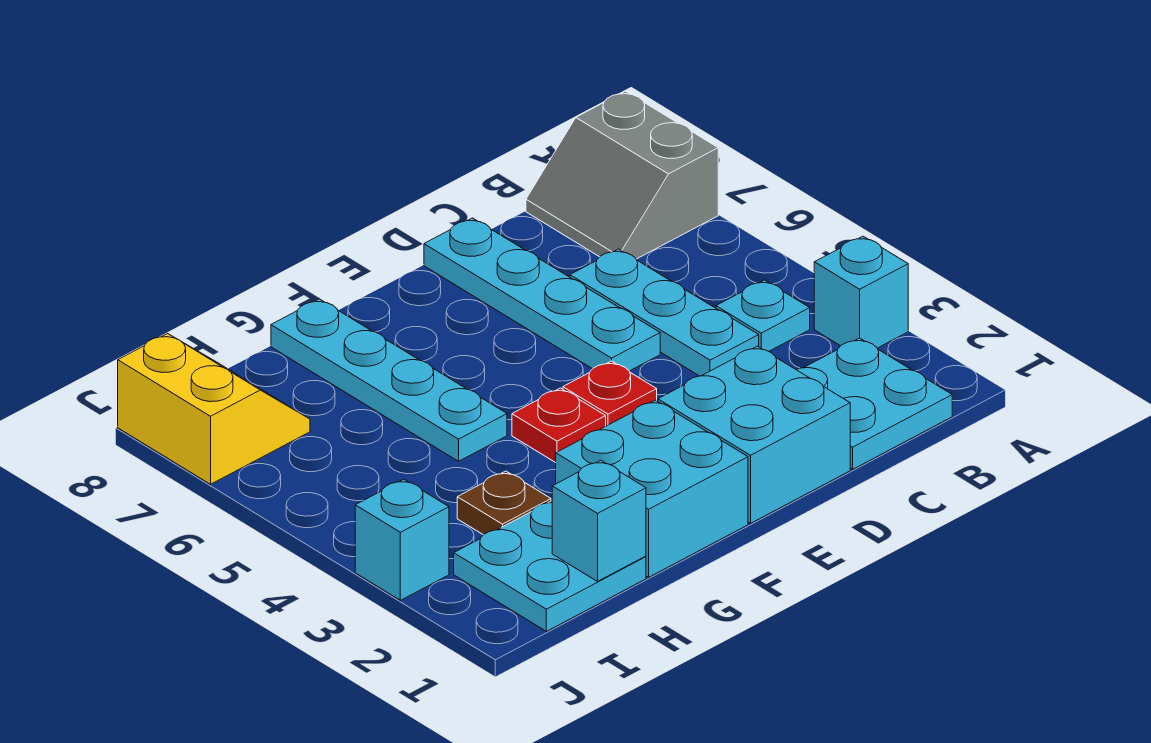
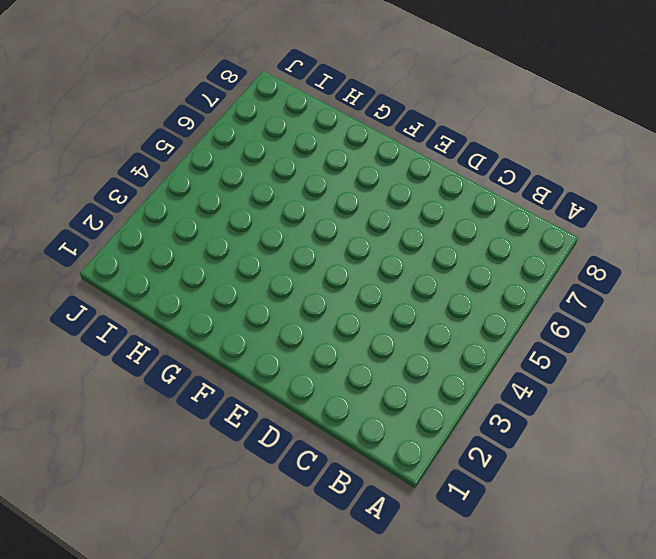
none -> cyan 1x1 brick [814,236,908,348]
none -> grey 2x2 slope [526,91,718,259]
none -> cyan 2x2 plate [796,338,952,469]

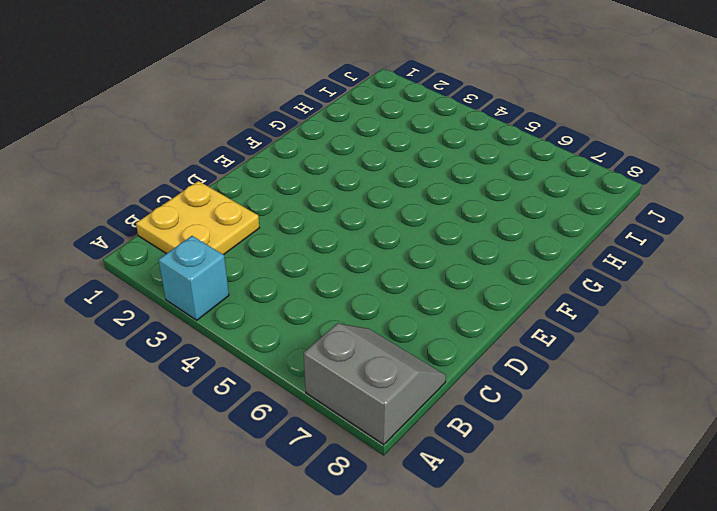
yellow 2x2 plate [136,181,259,255] -> cyan 2x2 plate [796,338,952,469]
none -> cyan 1x1 plate [716,280,810,351]
none -> cyan 1x3 plate [570,249,759,376]
none -> cyan 2x2 brick [658,346,850,523]

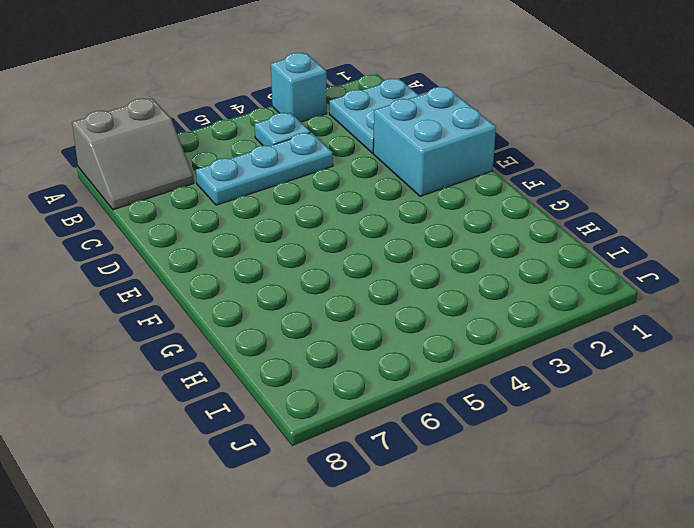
none -> cyan 1x4 plate [424,218,660,371]
none -> red 1x1 plate [563,361,657,426]
none -> cyan 2x2 brick [556,400,748,577]

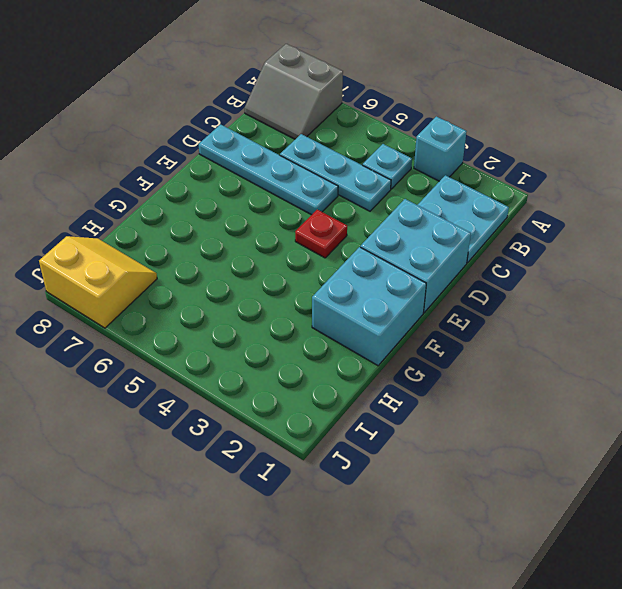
none -> red 1x1 plate [512,388,606,463]
none -> cyan 1x4 plate [271,299,507,461]
none -> cyan 2x2 plate [454,501,646,631]

